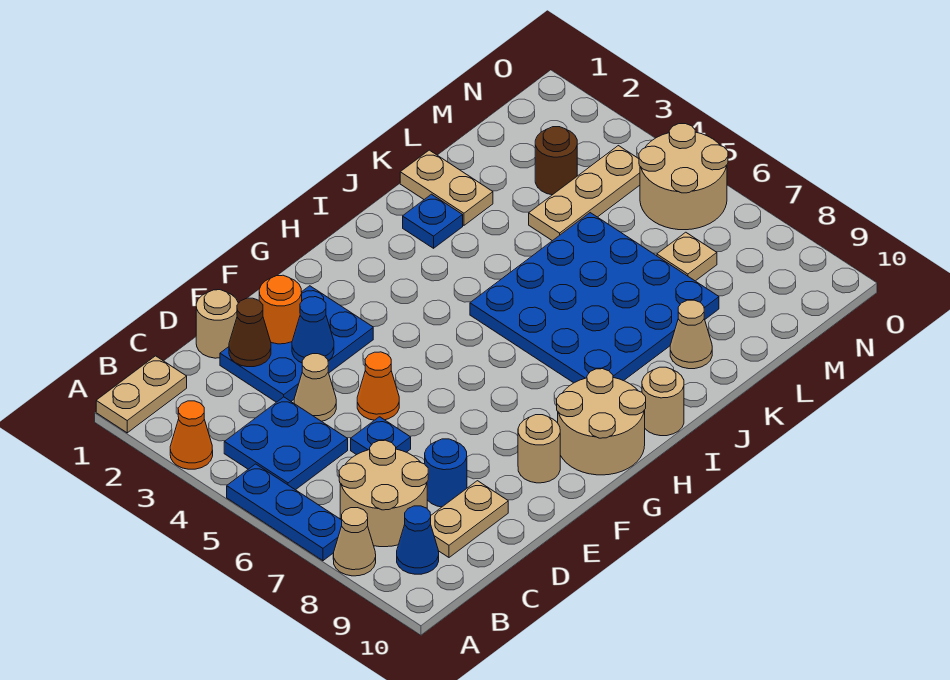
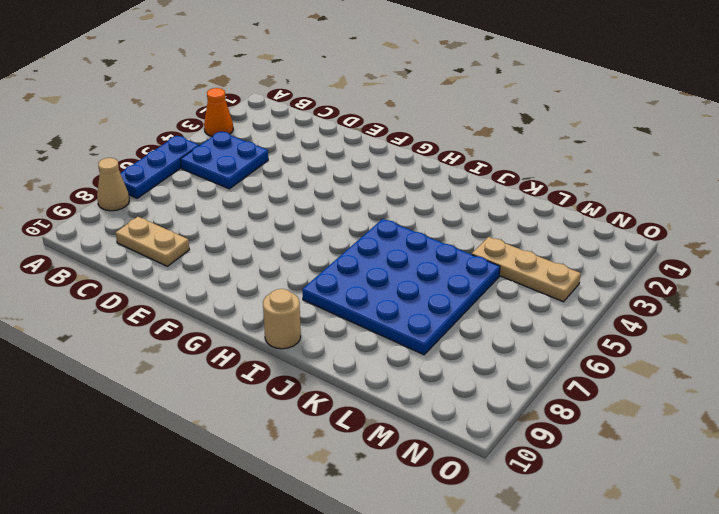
none -> tan 1x2 plate [96,356,187,433]
none -> tan 2x2 round brick [339,440,428,547]
none -> blue 1x1 cone [397,506,439,574]

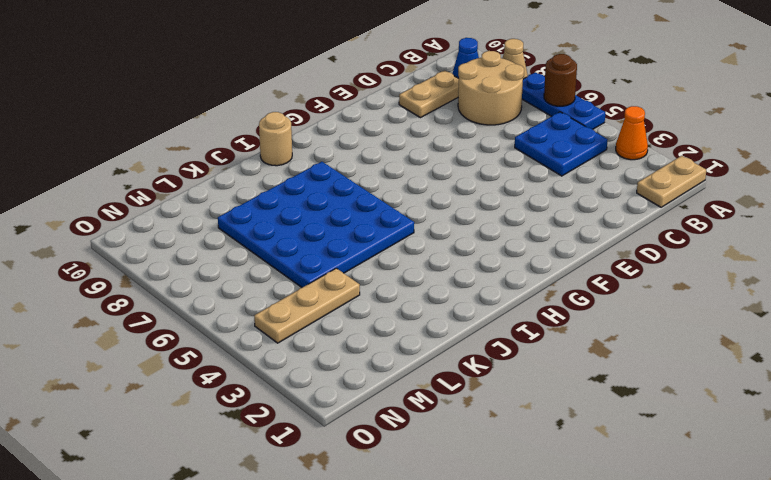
brown 1x1 round brick [544,54,577,106] -> brown 1x1 round brick moved to [535,127,577,195]
none -> tan 1x1 round brick [196,290,238,358]
none -> blue 2x3 plate [220,286,373,402]
none -> tan 1x1 cone [294,354,336,421]

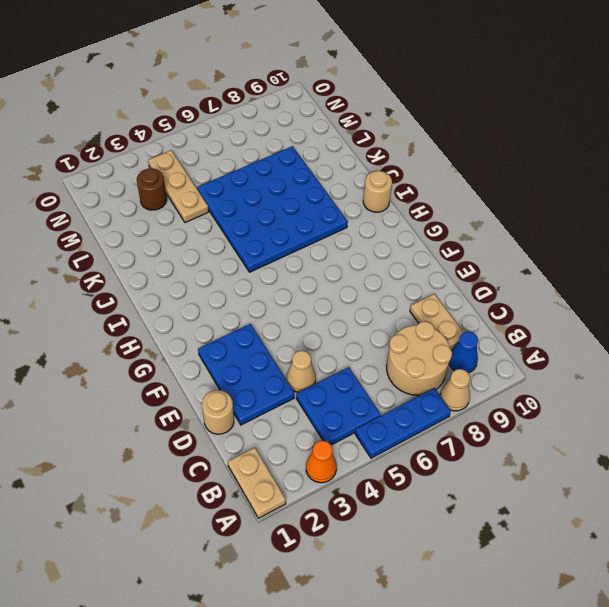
none -> blue 1x1 plate [351,417,411,455]
none -> blue 1x1 round brick [425,439,467,507]
none -> orange 1x1 cone [357,352,399,420]

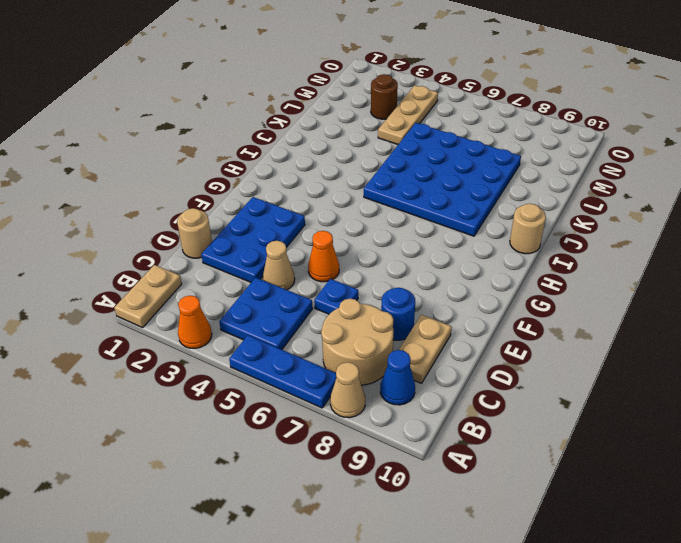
none -> tan 1x1 round brick [518,415,560,483]
none -> tan 2x2 round brick [557,369,646,475]
none -> blue 1x1 plate [403,194,463,248]

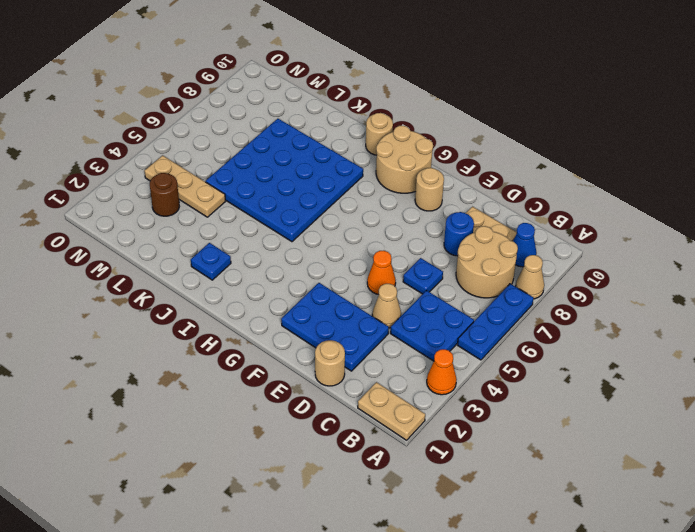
none -> tan 1x2 plate [400,150,493,225]
none -> tan 1x1 cone [670,300,712,369]
none -> tan 1x1 plate [657,232,717,281]

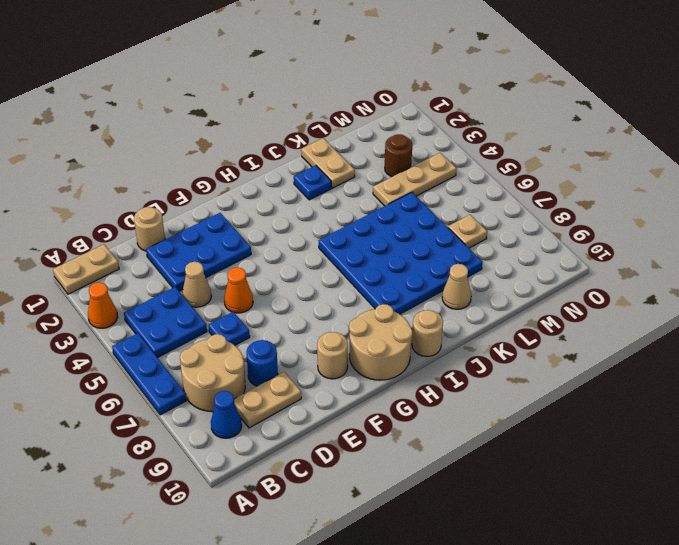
none -> tan 1x1 cone [333,508,376,576]
none -> tan 2x2 round brick [639,124,728,230]
none -> brown 1x1 cone [229,298,271,367]

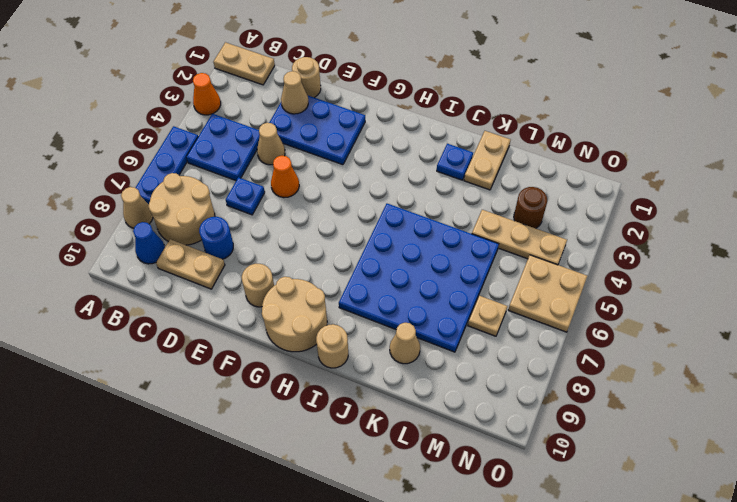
tan 1x1 cone [281,71,308,114] -> brown 1x1 cone [229,298,271,367]
tan 2x2 plate [508,255,587,332] -> tan 2x2 round brick [639,124,728,230]
none -> orange 1x1 round brick [259,275,302,344]
none -> blue 1x1 cone [292,297,334,363]

